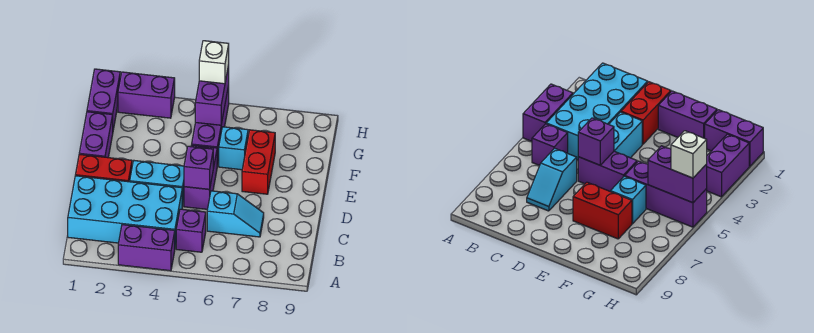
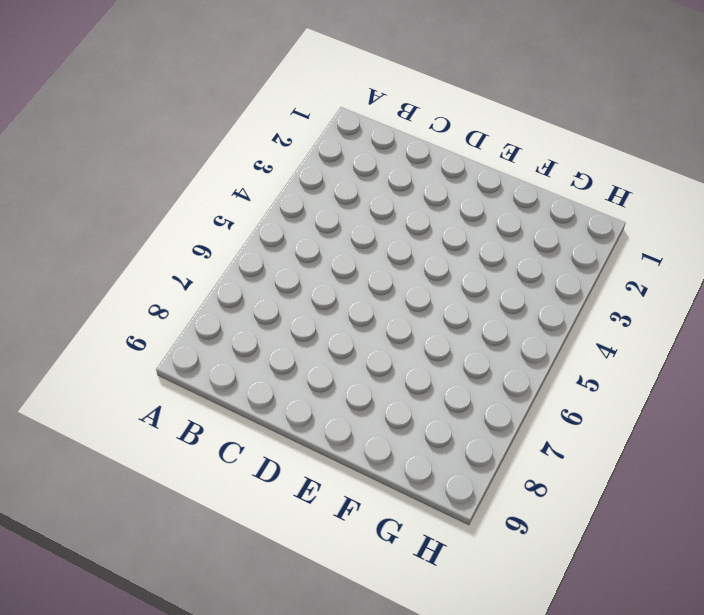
none -> purple 1x2 brick [118,225,175,271]
none -> cyan 2x4 brick [68,176,182,247]
none -> purple 1x1 brick [176,209,206,252]

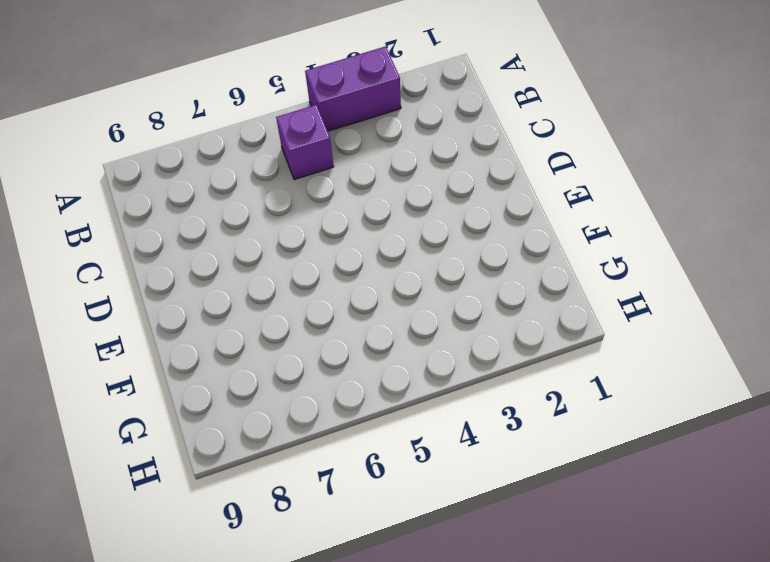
none -> cyan 2x4 brick [68,176,182,247]
none -> cyan 1x2 slope [207,191,264,237]
none -> red 1x2 brick [75,154,132,182]

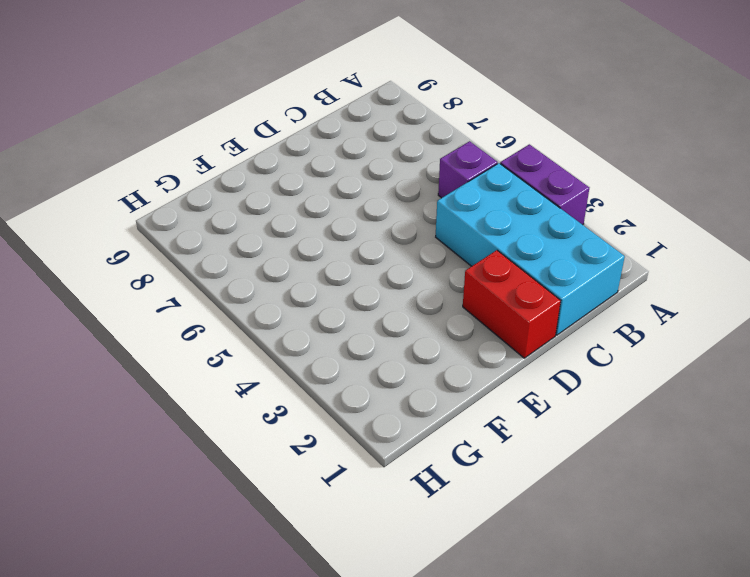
none -> cyan 1x2 slope [207,191,264,237]
none -> cyan 1x2 brick [130,161,184,206]
none -> purple 1x2 brick [184,145,217,209]

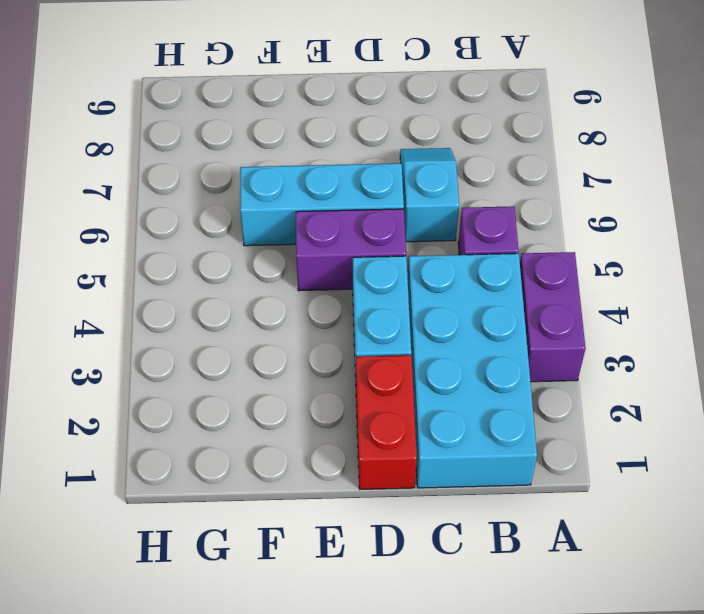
cyan 1x3 brick [240,163,404,246] -> cyan 1x1 brick [219,127,248,170]
none -> purple 1x2 brick [79,112,113,158]
none -> red 1x2 brick [242,130,275,194]
none -> purple 1x3 brick [192,86,229,166]

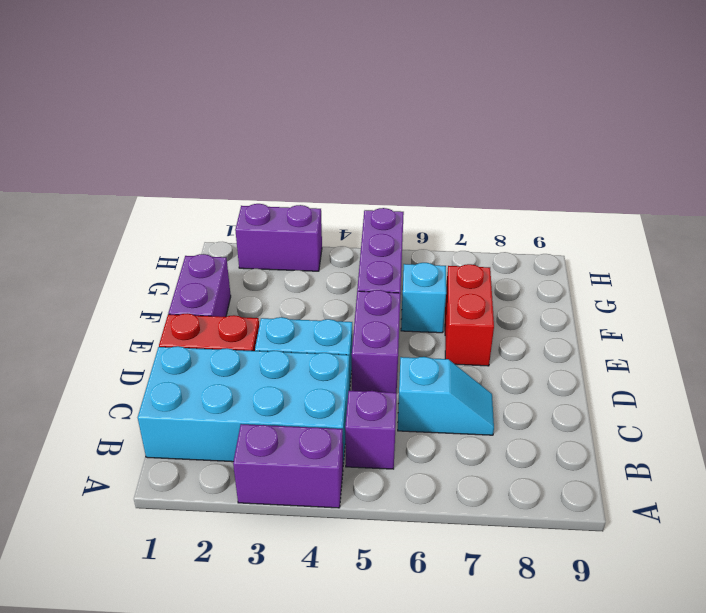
none -> purple 1x2 brick [87,69,120,130]
none -> purple 1x1 brick [184,146,213,189]
none -> purple 1x2 brick [195,65,229,125]

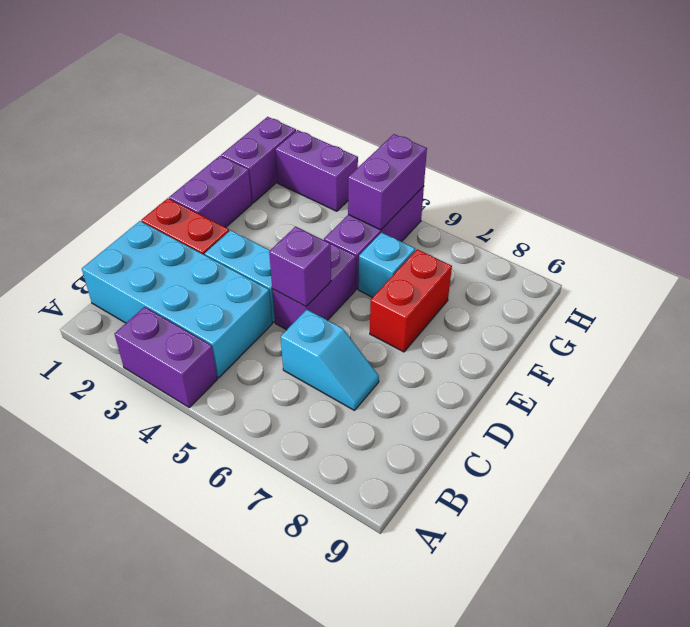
none -> purple 1x1 brick [176,209,206,252]
none -> white 1x1 brick [199,41,229,84]

